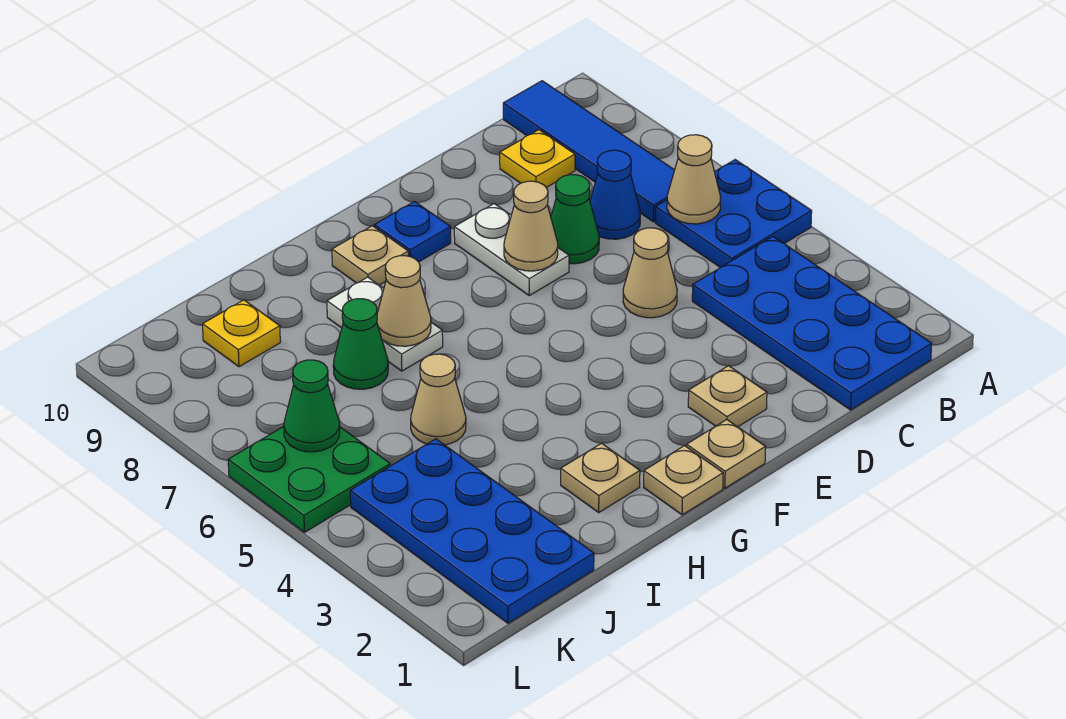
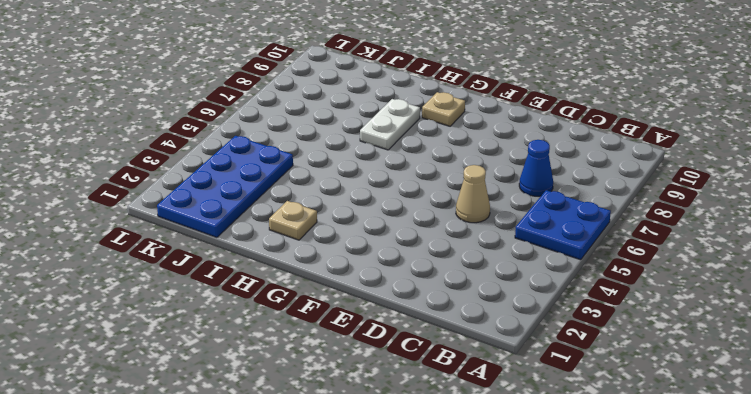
none -> blue 2x4 plate [692,236,932,410]
none -> blue 1x4 tile [503,81,674,222]
none -> yellow 1x1 plate [500,130,575,188]

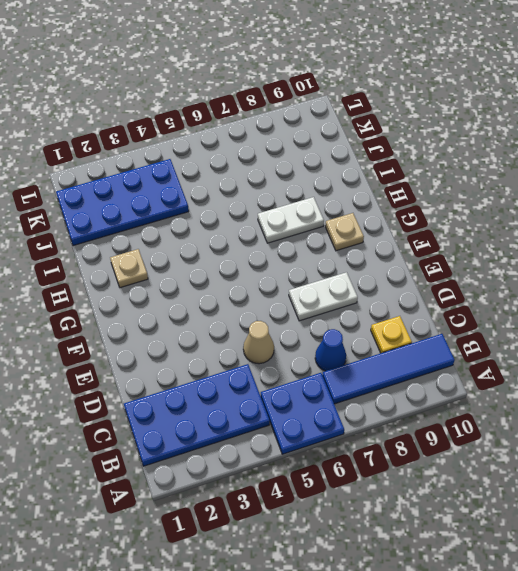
none -> green 1x1 cone [551,175,599,264]
none -> tan 1x1 plate [688,366,767,427]
none -> tan 1x1 plate [687,420,766,488]

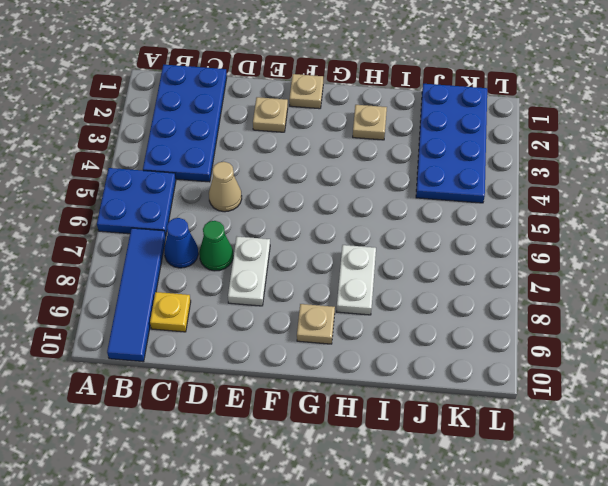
none -> blue 1x1 plate [374,202,451,262]
none -> tan 1x1 plate [644,446,723,515]
none -> tan 1x1 cone [411,354,466,445]

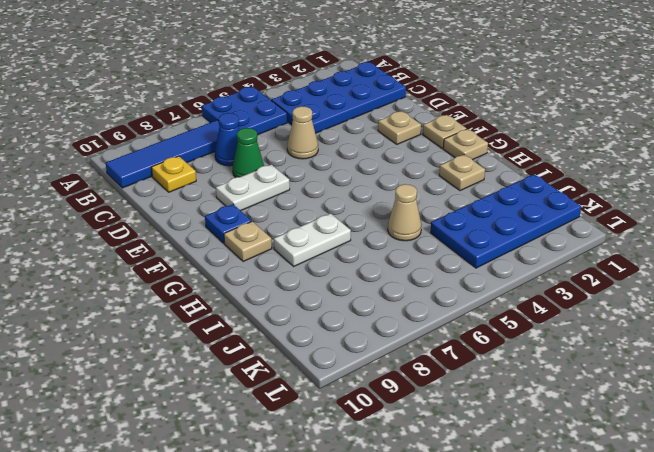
none -> green 1x1 cone [333,299,388,389]
none -> yellow 1x1 plate [203,300,280,367]
none -> green 2x2 plate [228,427,390,532]

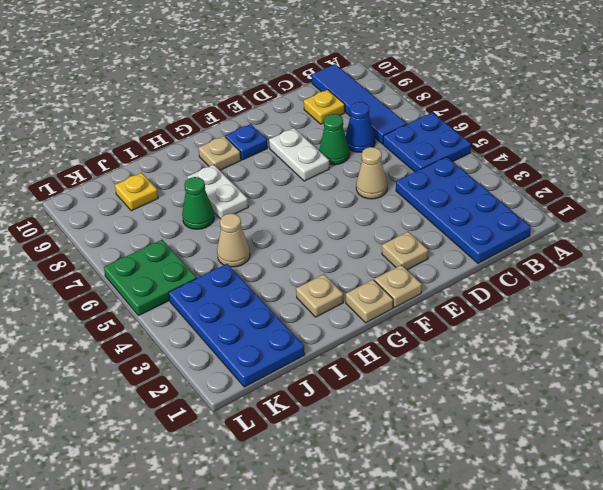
none -> tan 1x1 cone [667,135,721,224]
none -> tan 1x1 cone [504,181,558,271]
none -> tan 1x1 cone [377,256,431,346]

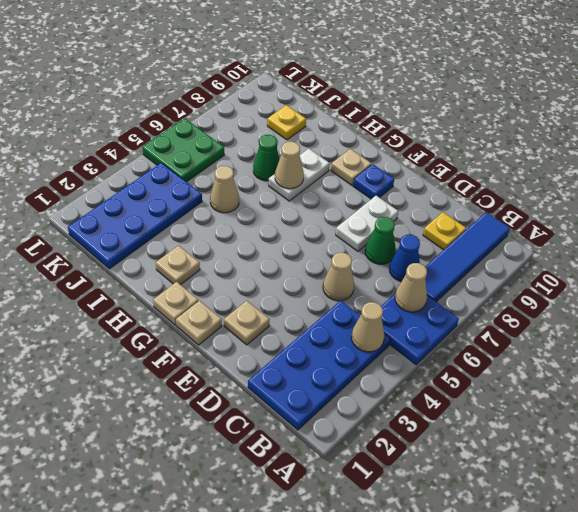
tan 1x1 cone [351,302,385,352] -> tan 1x1 cone moved to [504,181,558,271]
none -> green 1x1 cone [284,360,340,452]

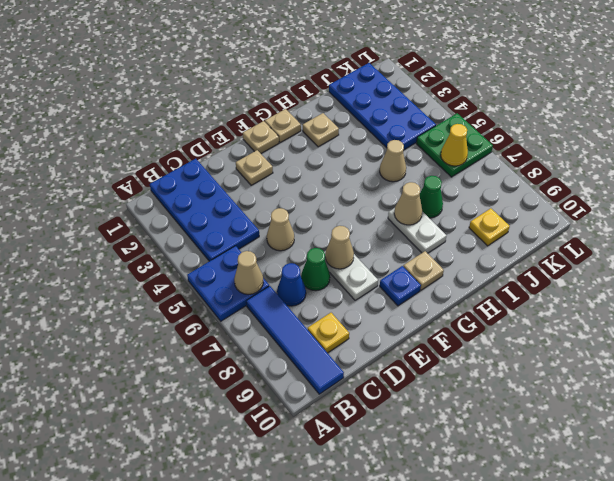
yellow 1x1 cone [441,124,468,166] -> green 1x1 cone [284,360,340,452]

